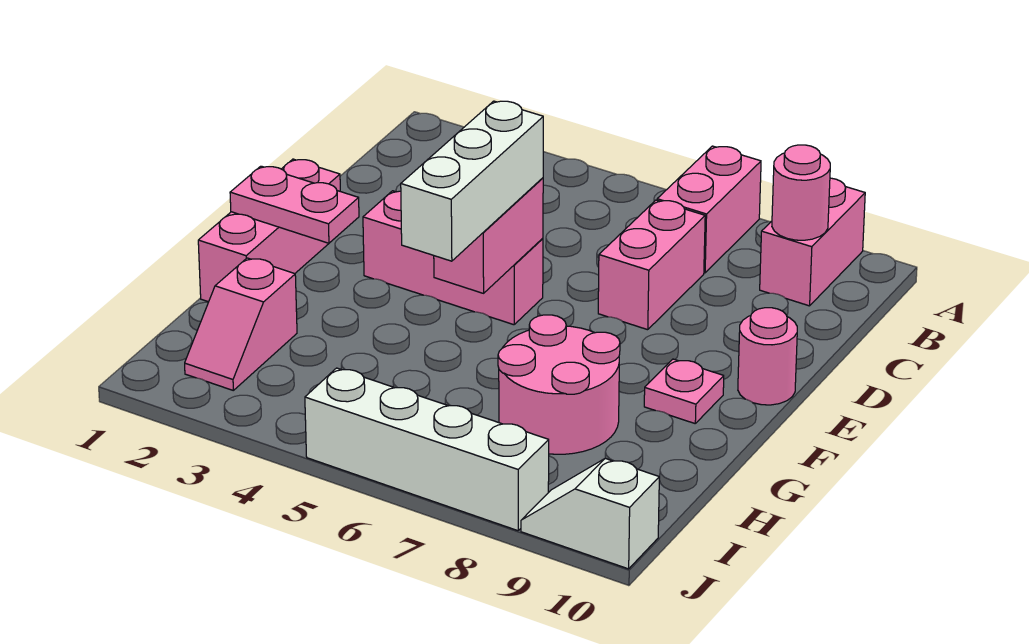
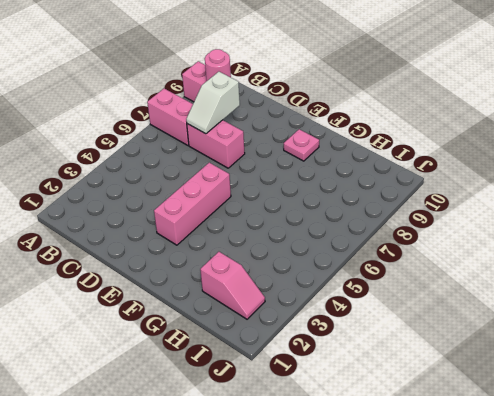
white 1x2 slope [186,72,240,134] -> white 1x2 slope moved to [521,458,659,569]
none -> pink 1x3 brick [198,159,340,302]
none -> pink 1x1 round brick [738,308,797,405]
none -> pink 2x2 round brick [498,315,620,454]

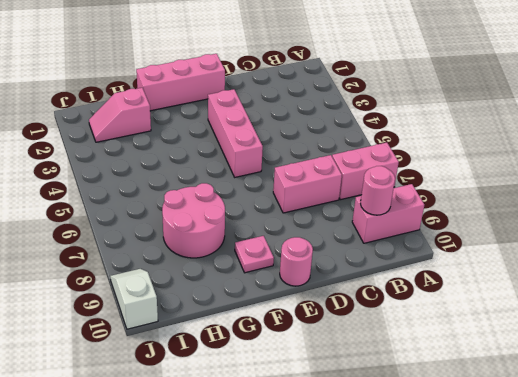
none -> white 1x4 brick [305,368,549,531]
none -> pink 1x2 brick [434,178,543,293]
none -> pink 1x2 plate [230,166,359,243]

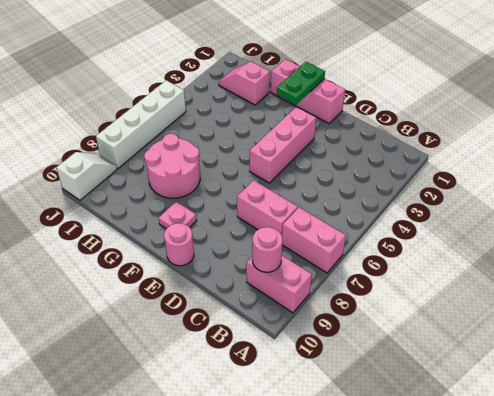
green 1x2 plate [277,62,325,105] -> pink 1x2 plate [230,166,359,243]
none -> pink 1x2 brick [434,178,543,293]
none -> white 1x3 brick [401,101,543,261]

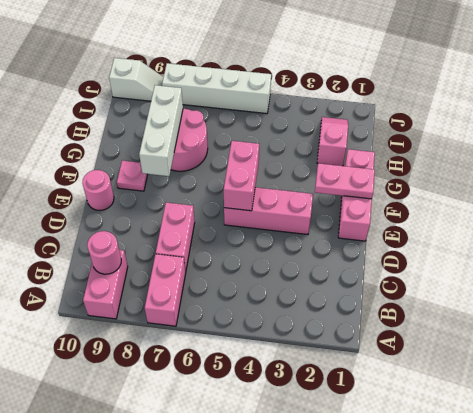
white 1x3 brick [139,85,183,176] -> white 1x3 brick moved to [401,101,543,261]

